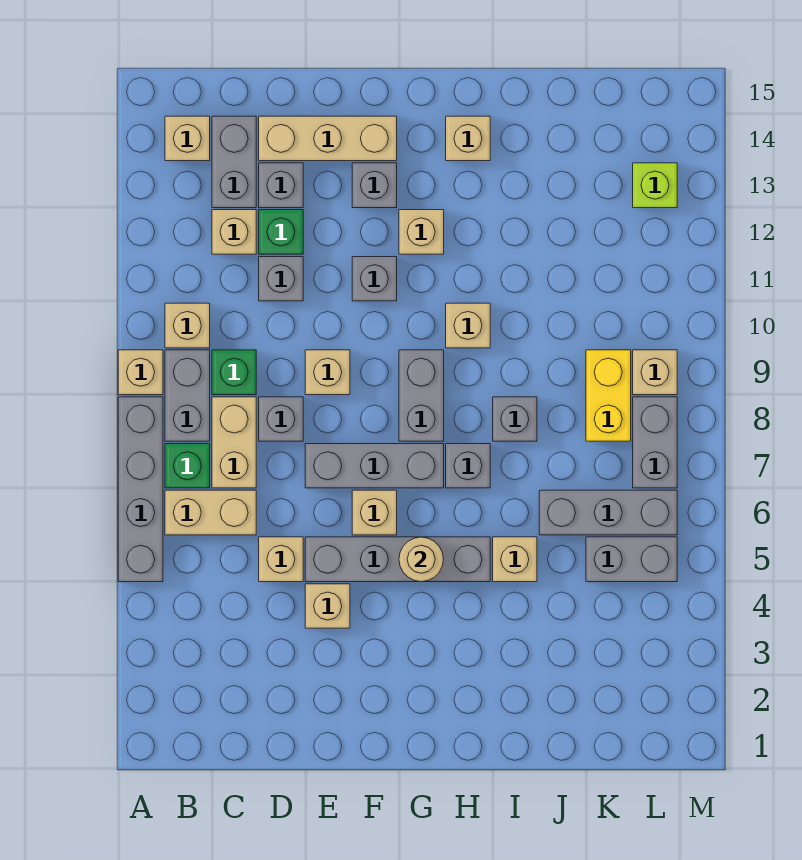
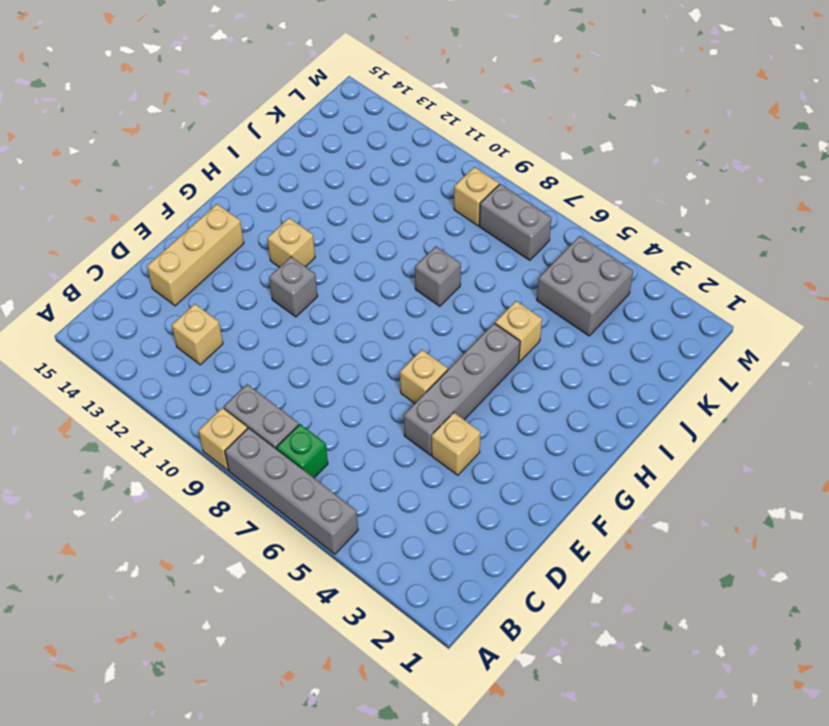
grey 2x2 brick [537,236,633,336] -> grey 1x2 brick [586,537,677,582]
none -> tan 1x2 brick [165,490,256,535]
none -> tan 1x1 brick [165,303,210,348]
none -> tan 1x1 brick [165,116,210,161]
none -> tan 1x2 brick [212,397,256,488]

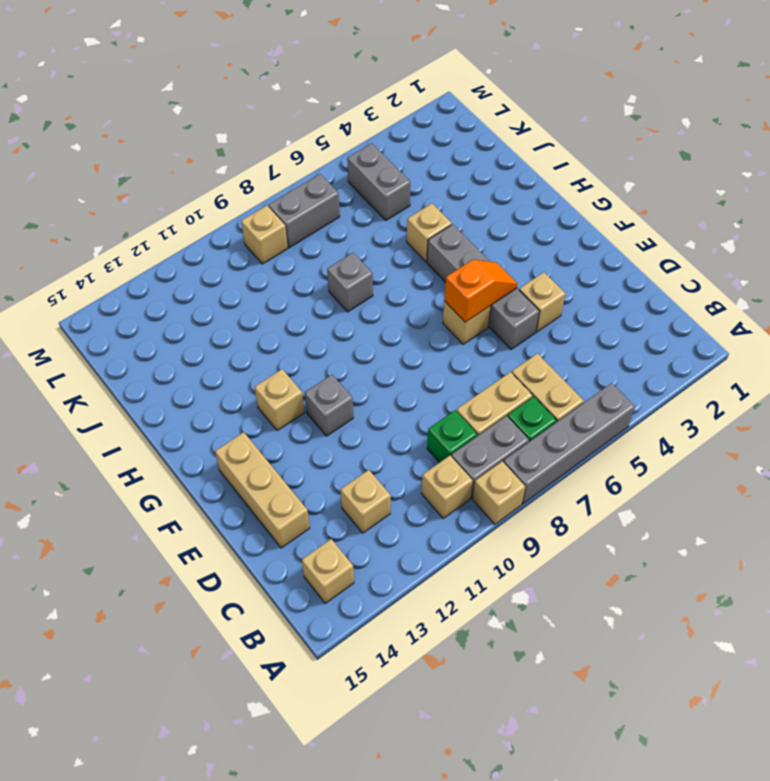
orange 1x2 slope [444,260,518,322] -> none
none -> grey 1x2 brick [212,116,256,208]
none -> tan 1x1 brick [259,537,303,582]
none -> grey 1x1 brick [259,397,303,441]
none -> grey 1x1 brick [259,257,303,301]

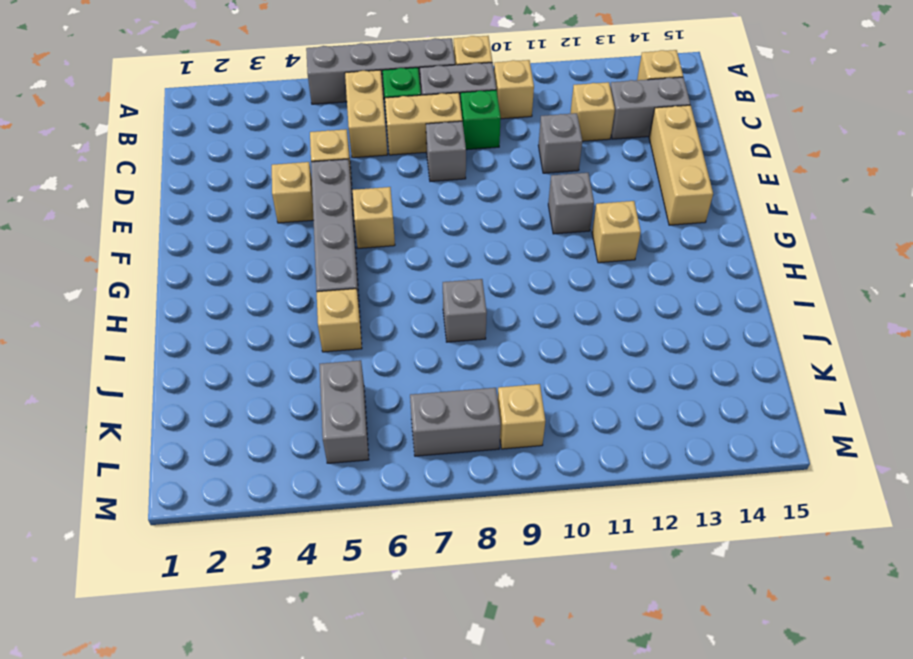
none -> green 1x1 brick [259,210,303,254]
none -> grey 1x1 brick [259,163,303,208]
none -> grey 1x3 brick [305,444,444,488]
none -> tan 1x1 brick [305,350,350,395]

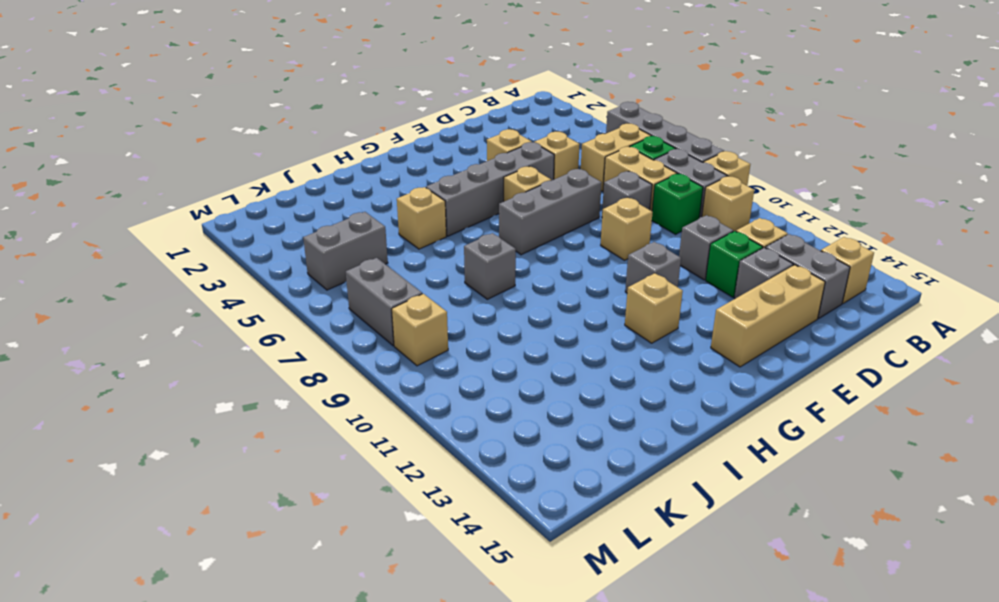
none -> grey 1x1 brick [352,163,397,208]
none -> grey 1x2 brick [399,350,444,441]
none -> grey 1x1 brick [446,444,490,488]
none -> tan 1x1 brick [446,303,490,348]

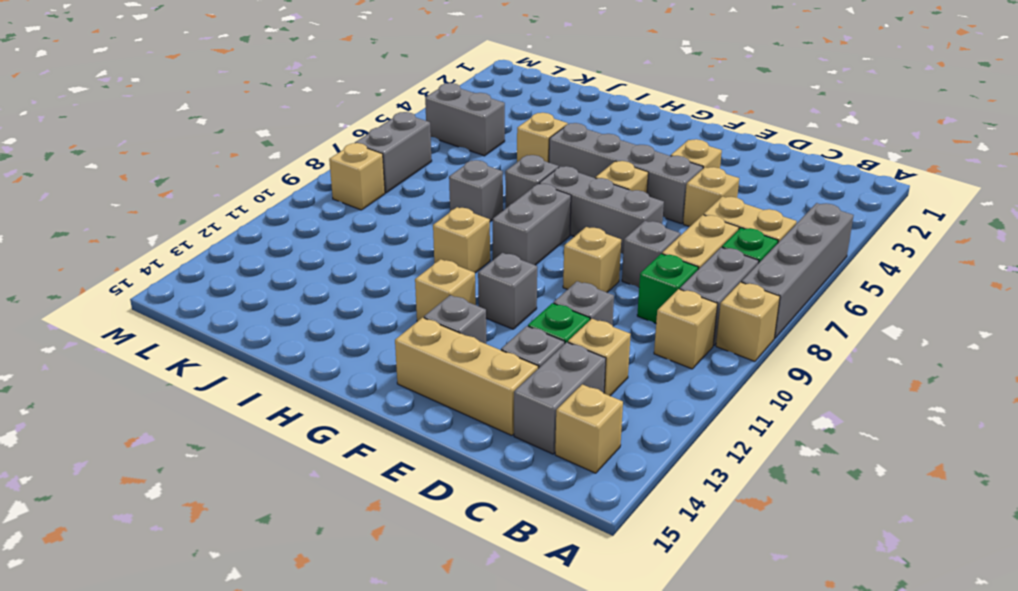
none -> tan 1x1 brick [446,116,490,161]
none -> grey 1x3 brick [539,490,677,535]
none -> yellow 1x2 brick [586,350,631,441]
none -> lime 1x1 brick [633,163,677,208]

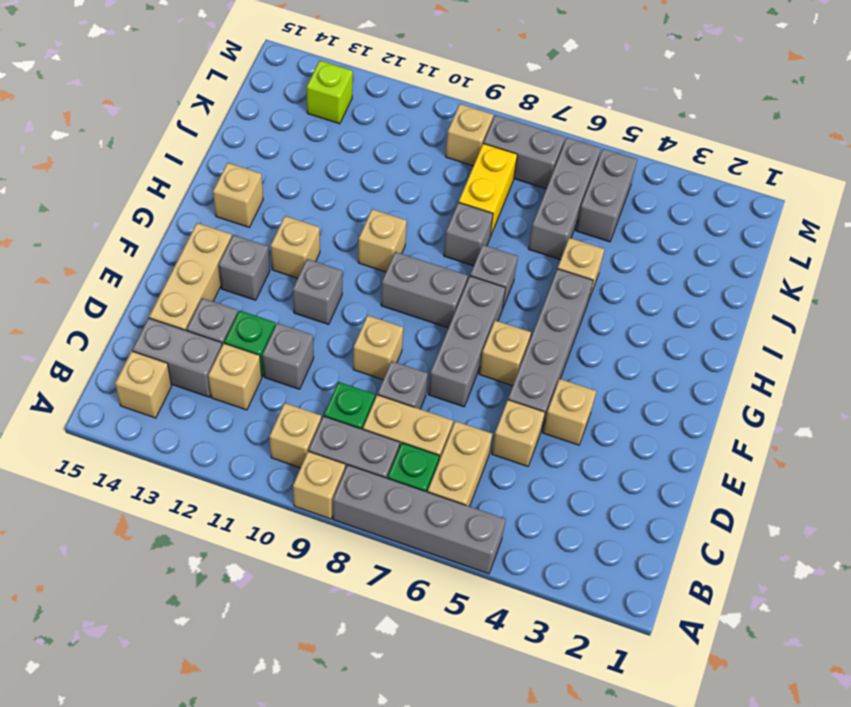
yellow 1x2 brick [459,143,517,237] -> yellow 1x2 brick turned to [586,350,631,441]
none -> tan 1x1 round brick [399,537,443,582]

